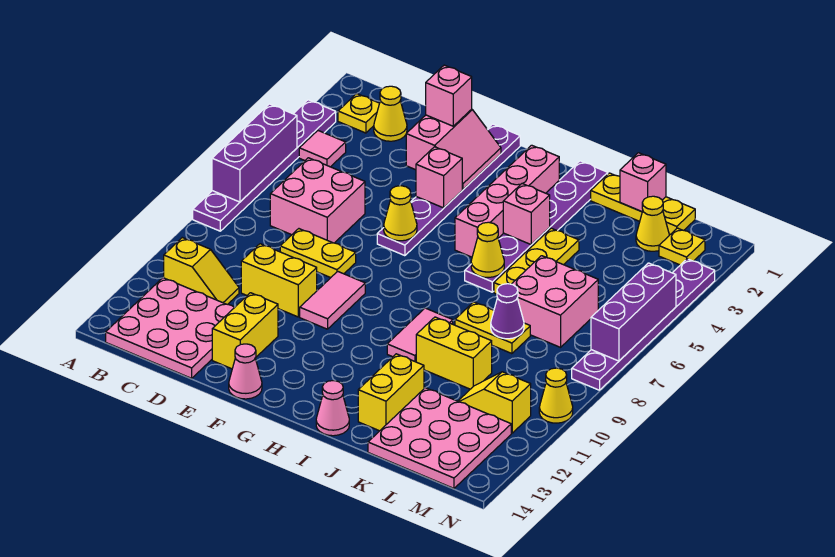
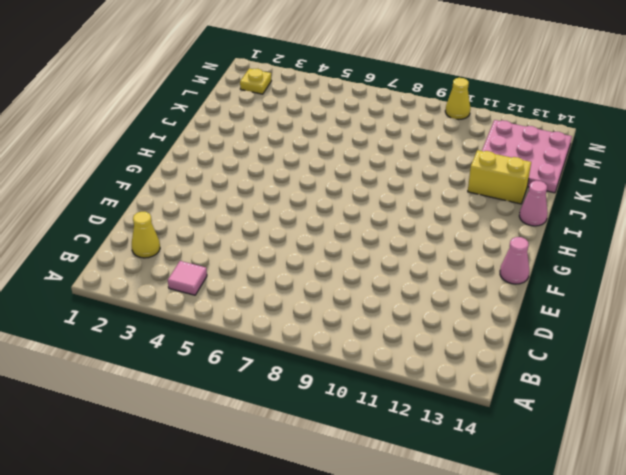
none -> purple 1x6 plate [193,100,336,231]
none -> yellow 1x1 plate [338,94,380,133]
none -> yellow 1x2 slope [163,238,239,304]
none -> pink 3x3 plate [106,278,235,378]

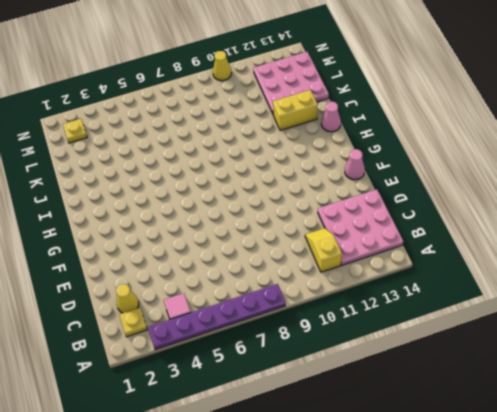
none -> pink 2x2 brick [270,158,365,243]
none -> yellow 1x2 plate [280,229,356,278]
none -> yellow 1x2 brick [241,244,317,317]
none -> yellow 1x2 brick [212,293,278,369]

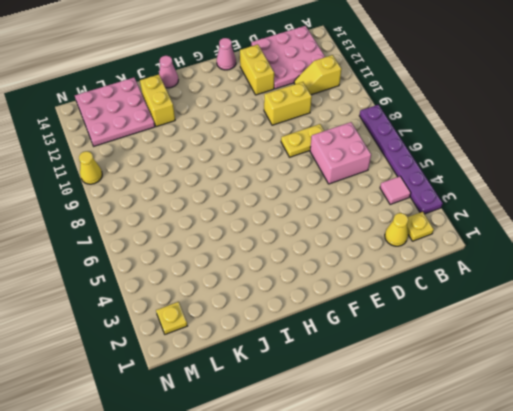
none -> purple 1x6 plate [377,124,520,256]
none -> pink 1x2 tile [300,271,365,329]
none -> pink 1x4 brick [455,145,559,257]
none -> purple 1x6 plate [465,161,608,292]

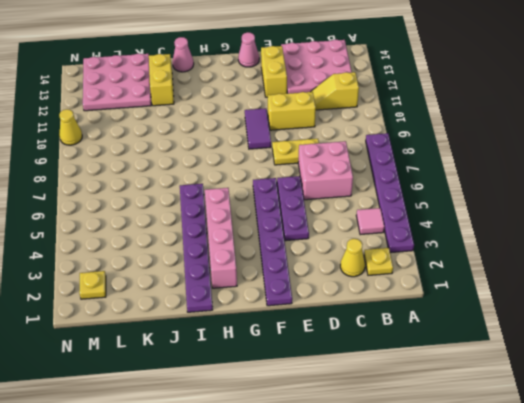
purple 1x3 plate [277,176,309,241] -> none
purple 1x2 tile [245,108,271,149] -> pink 1x2 tile [300,271,365,329]
none -> pink 1x2 tile [387,308,453,362]
none -> yellow 1x3 plate [591,173,695,234]
none -> yellow 1x3 plate [494,228,579,294]
none -> yellow 1x2 plate [455,302,530,354]

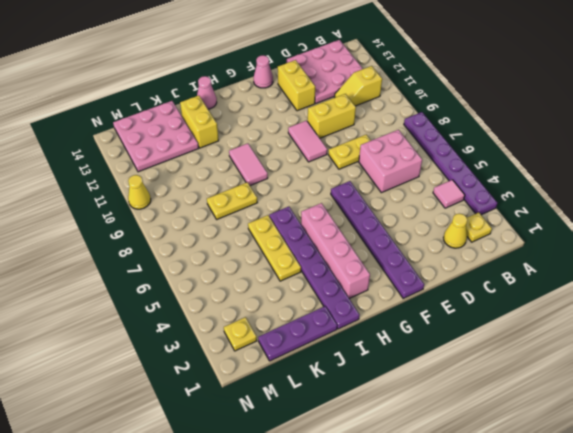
purple 1x3 plate [258,306,337,361] -> yellow 1x3 plate [591,173,695,234]
none -> yellow 1x2 brick [416,317,492,389]
none -> pink 2x2 brick [512,256,598,347]
none -> yellow 1x1 cone [636,196,669,251]
none -> yellow 1x2 slope [458,372,531,433]

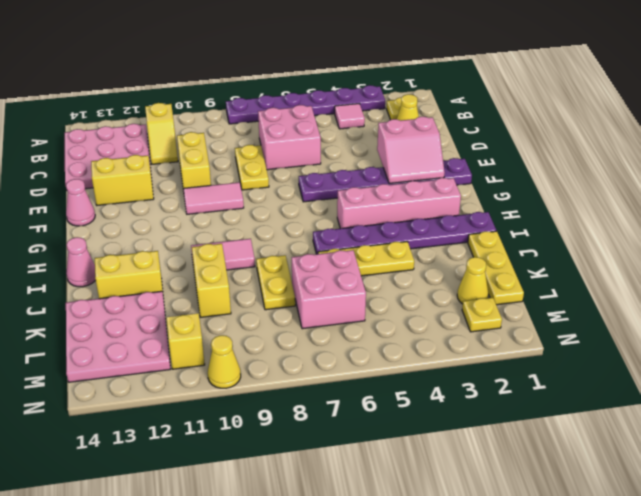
none -> purple 1x6 plate [572,259,715,390]
none -> purple 1x3 brick [212,104,297,202]
none -> pink 1x1 brick [416,147,462,208]
none -> yellow 1x1 cone [384,186,417,241]

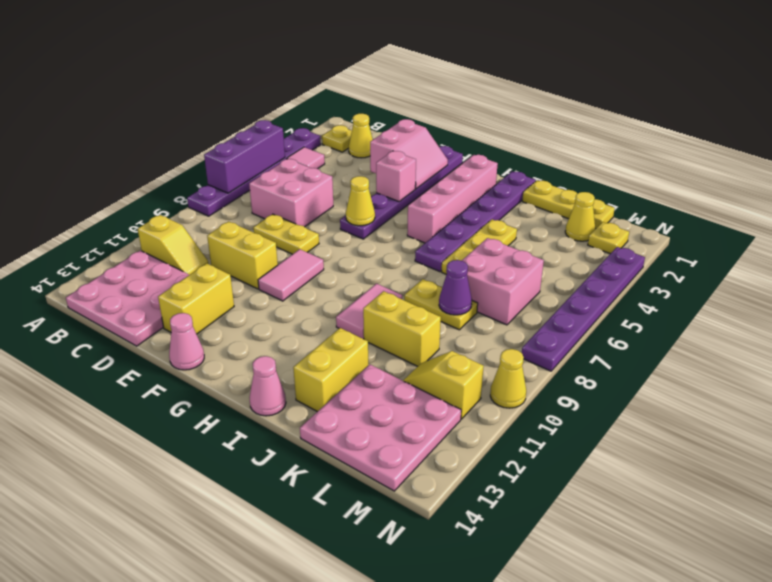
none -> pink 1x1 brick [503,184,550,245]
none -> yellow 1x1 cone [471,222,504,278]
none -> pink 1x1 brick [620,153,666,212]
none -> purple 1x3 brick [591,263,676,361]

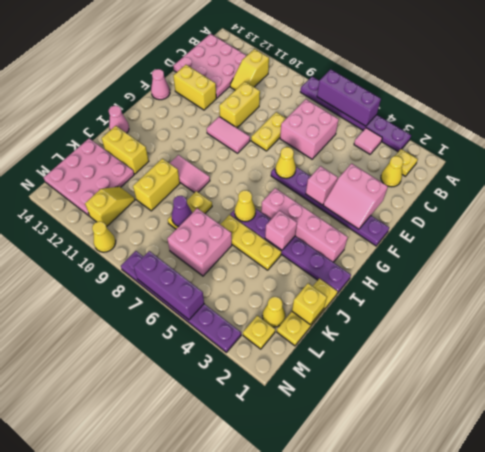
yellow 1x1 brick [292,283,327,324] -> pink 1x1 brick [620,153,666,212]
none -> pink 1x1 brick [426,65,472,126]

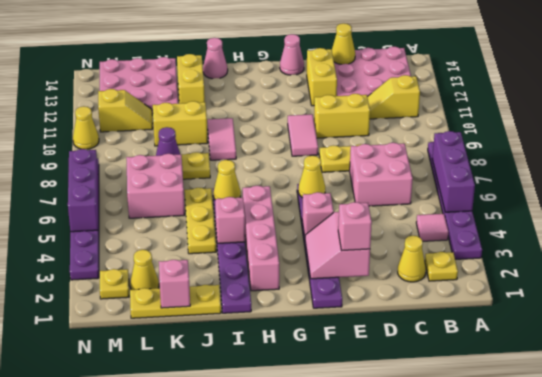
yellow 1x1 cone [332,23,355,64] -> none

